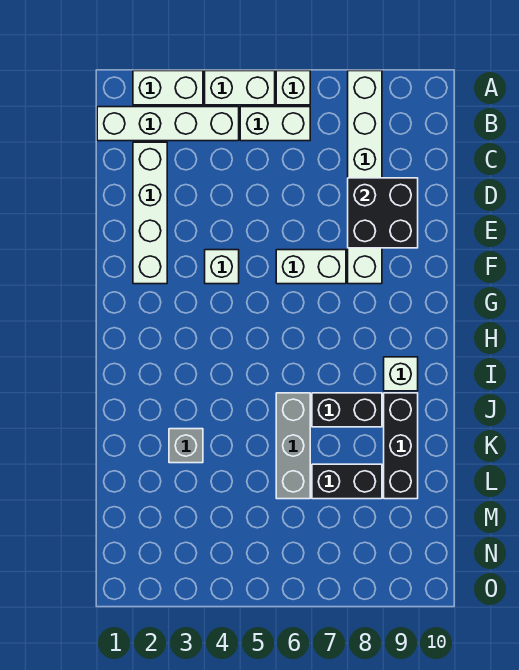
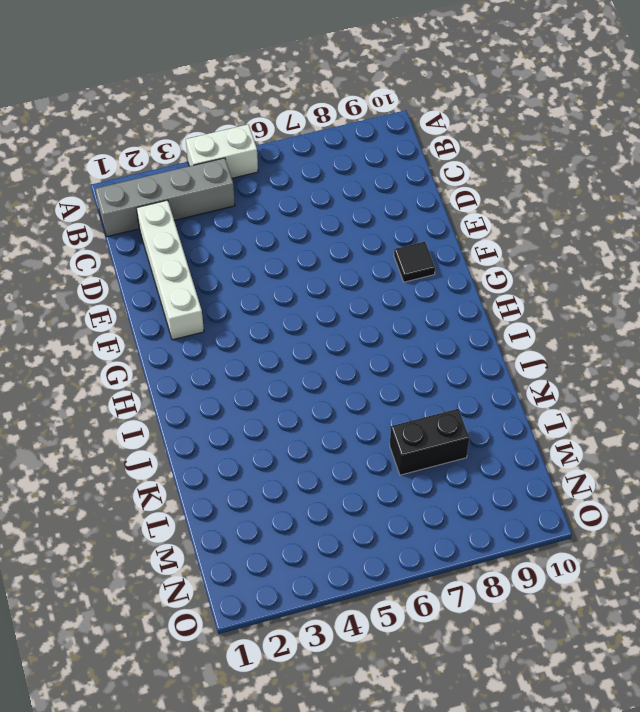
grey 1x4 brick [95,158,235,237] -> white 1x4 brick [97,107,239,141]
black 1x1 tile [394,242,435,282] -> none
none -> white 1x2 brick [133,71,203,105]
none -> white 1x1 brick [276,71,310,105]
none -> white 1x6 brick [348,71,382,284]

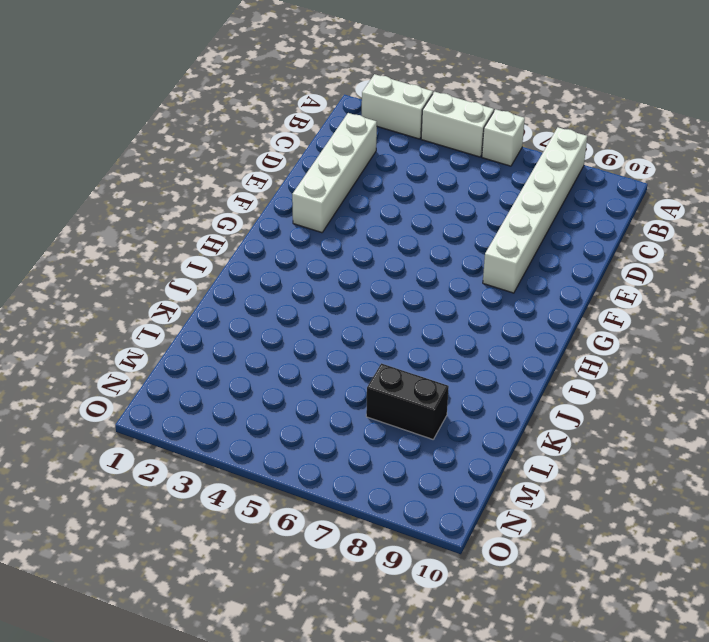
none -> white 1x4 brick [97,107,239,141]
none -> white 1x2 brick [240,107,310,141]
none -> white 1x1 brick [205,250,239,284]

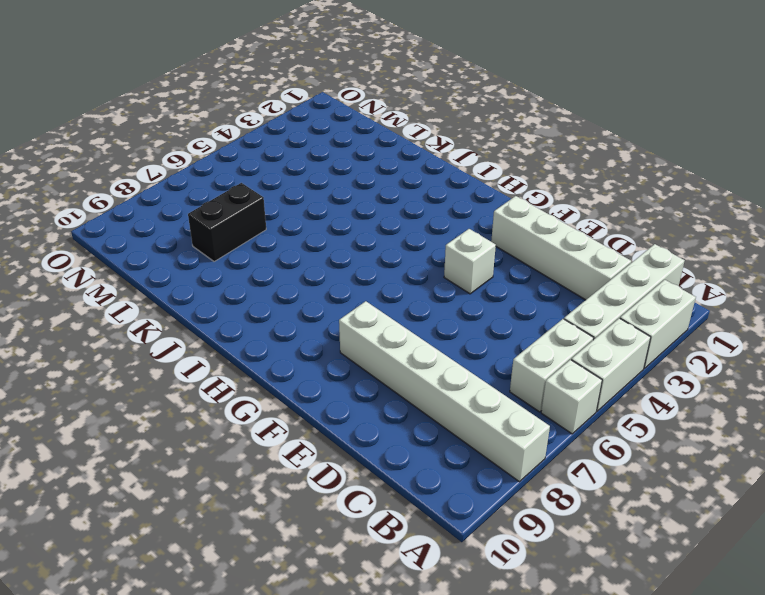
none -> white 1x2 brick [276,250,346,284]
none -> white 1x1 brick [384,357,418,391]
none -> grey 1x3 brick [276,393,310,499]

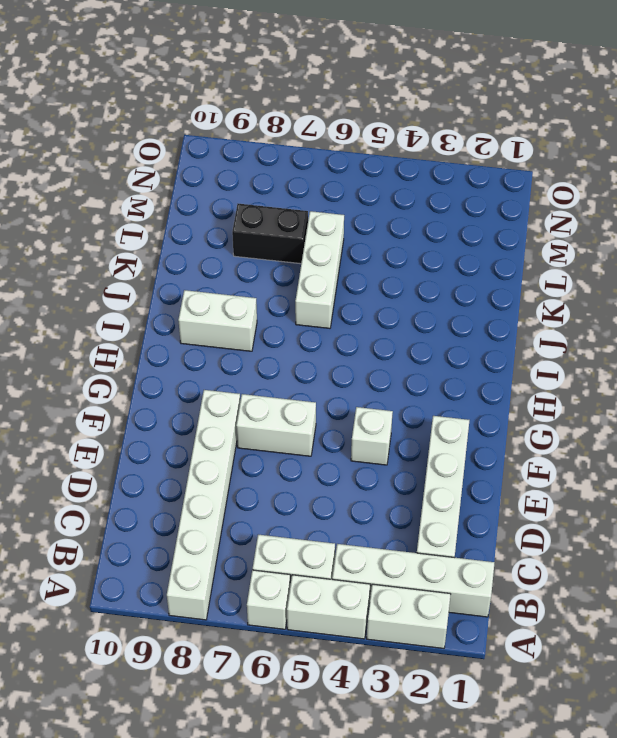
white 1x2 brick [178,290,257,351] -> white 1x1 brick [384,357,418,391]
white 1x3 brick [295,211,344,328] -> grey 1x3 brick [276,393,310,499]
none -> black 1x2 brick [312,393,382,427]
none -> black 1x3 brick [384,393,418,499]
none -> grey 1x1 brick [169,429,203,463]

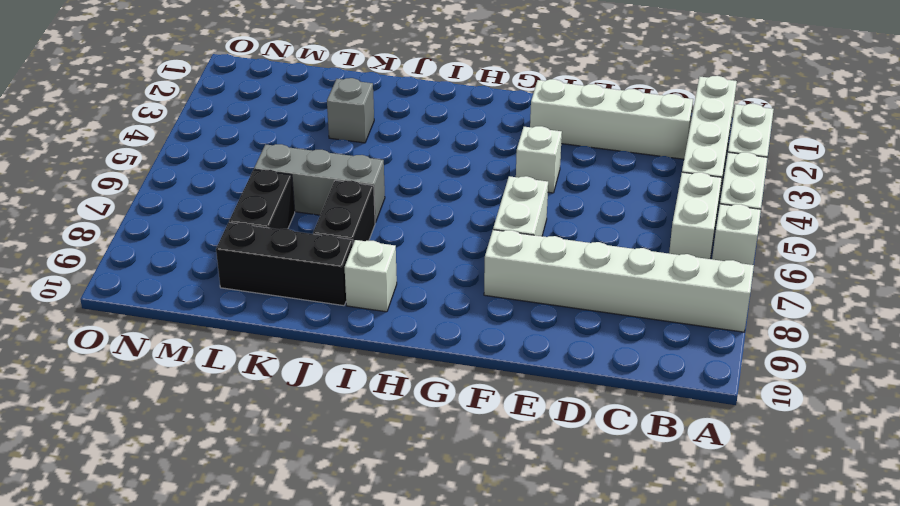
none -> black 2x2 brick [348,178,418,248]

